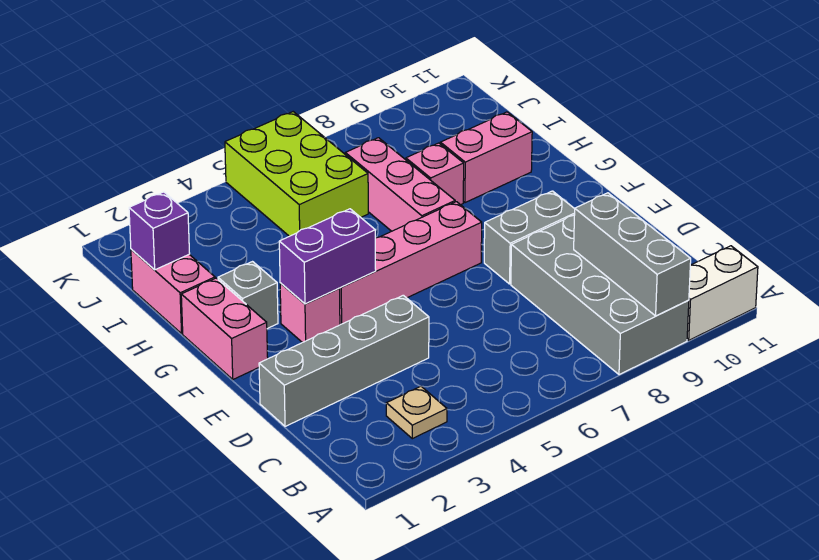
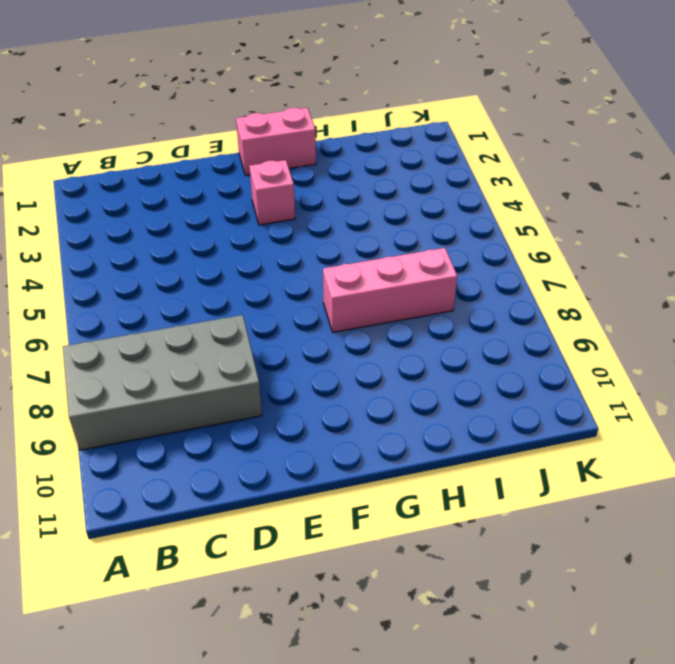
none -> white 1x2 brick [687,246,758,340]
none -> tan 1x1 plate [386,386,447,439]
none -> grey 1x4 brick [259,295,429,426]

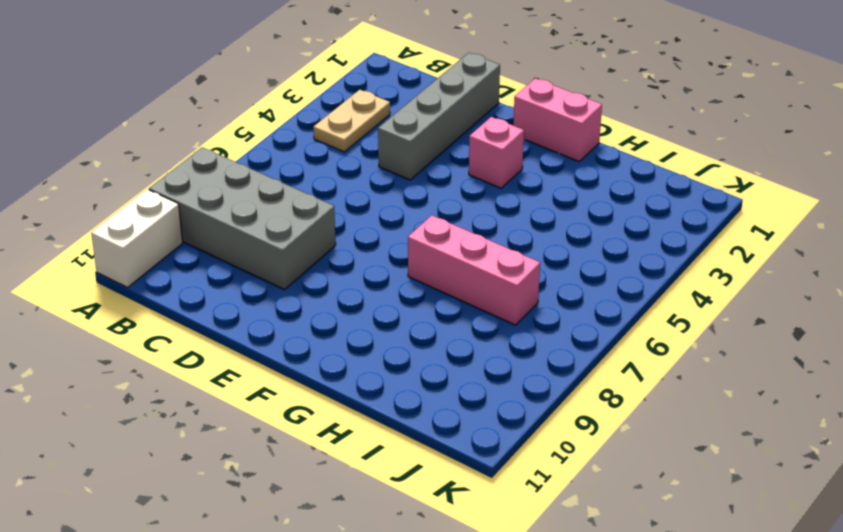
tan 1x2 plate [313,90,390,152] -> tan 1x1 plate [386,386,447,439]
none -> grey 1x2 brick [484,191,575,284]
none -> pink 1x4 brick [339,202,482,325]
none -> grey 1x1 brick [218,262,278,329]

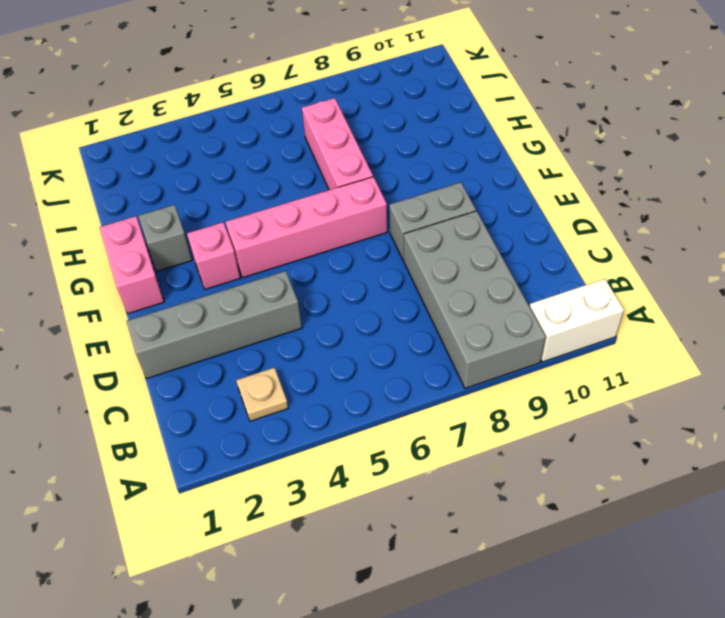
none -> pink 1x2 brick [131,249,215,334]
none -> pink 1x1 brick [406,143,464,205]
none -> pink 1x2 brick [440,112,532,203]

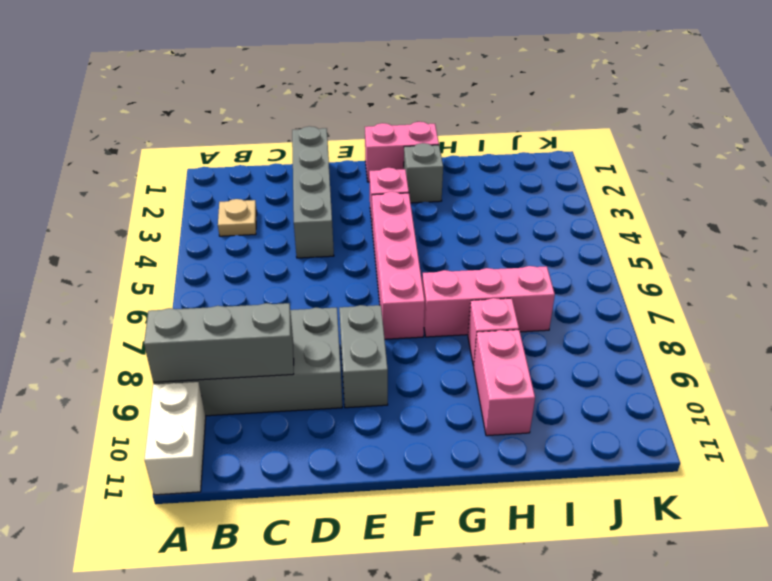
none -> pink 1x2 brick [131,249,215,334]
none -> lime 2x3 brick [225,112,368,236]
none -> purple 1x2 brick [279,209,376,304]

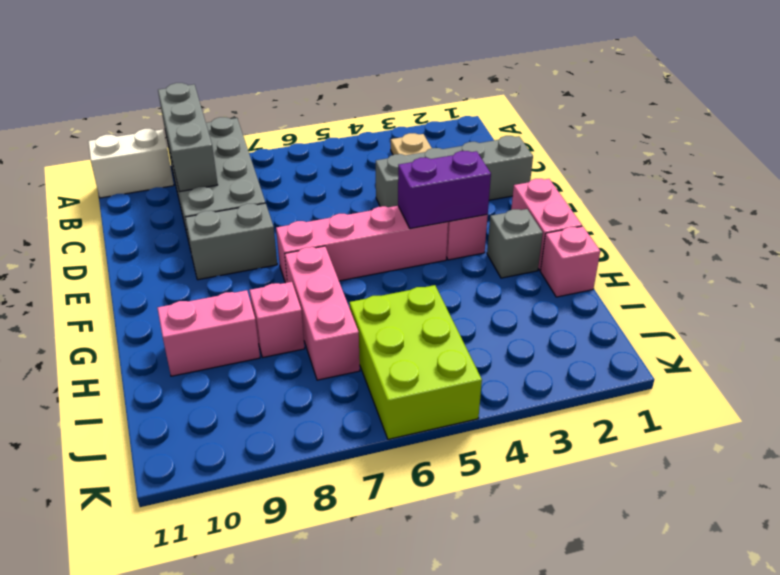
pink 1x1 brick [540,226,600,297] -> pink 1x2 brick [131,249,215,334]
none -> purple 1x1 brick [129,192,190,270]

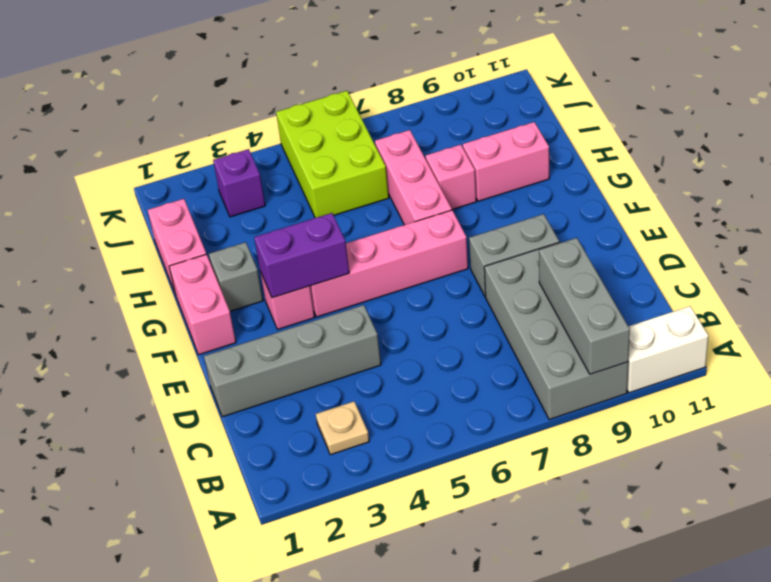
purple 1x1 brick [213,149,265,217] -> purple 1x1 brick moved to [129,192,190,270]

